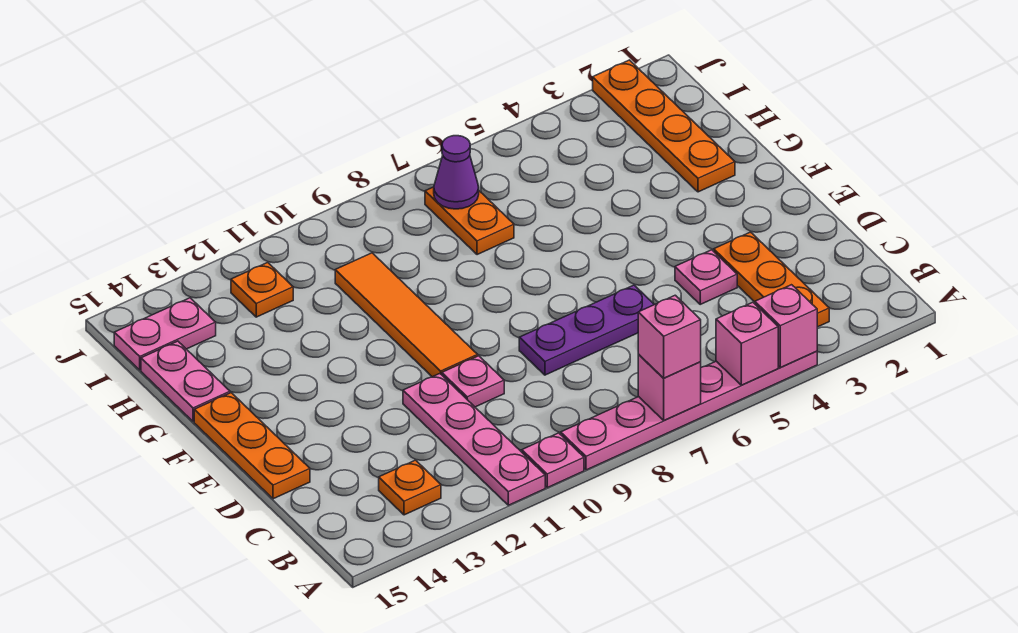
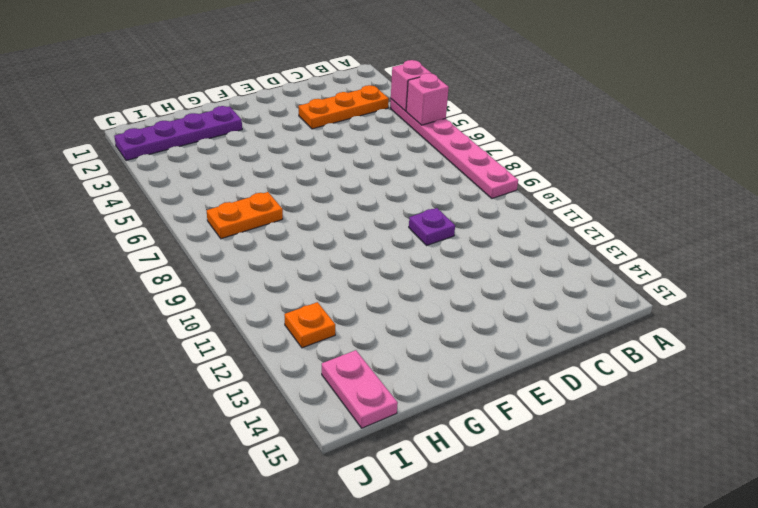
purple 1x1 plate [409,208,455,246] -> pink 1x1 plate [442,356,504,407]
purple 1x4 plate [114,106,242,161] -> orange 1x4 plate [593,60,735,192]
none -> pink 1x1 plate [522,433,584,488]
none -> pink 1x4 plate [403,374,545,505]
none -> orange 1x1 plate [379,460,441,515]

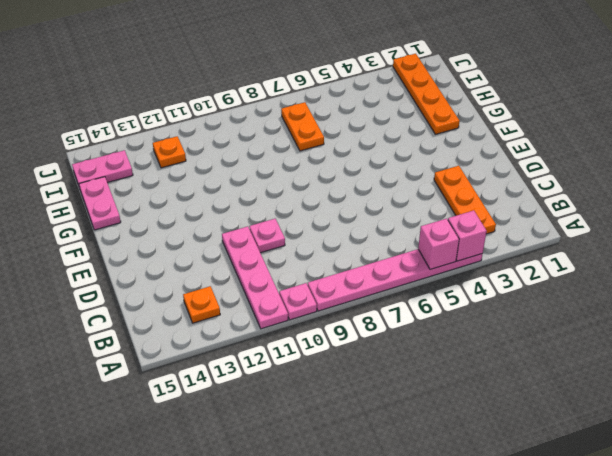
none -> pink 1x1 plate [675,250,737,304]
none -> purple 1x3 plate [519,285,654,375]
none -> orange 1x3 plate [194,393,310,499]

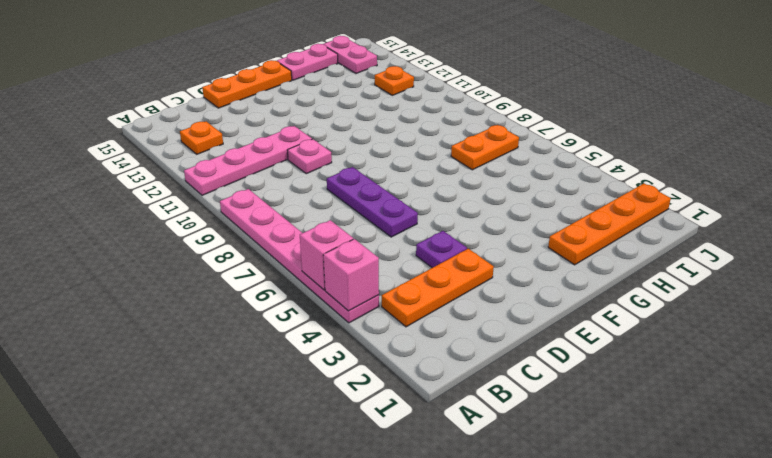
purple 1x1 plate [416,231,467,268] -> pink 1x1 plate [675,250,737,304]
none -> pink 1x1 plate [522,433,584,488]
none -> orange 1x4 tile [335,253,478,377]
none -> pink 1x1 brick [638,355,701,421]

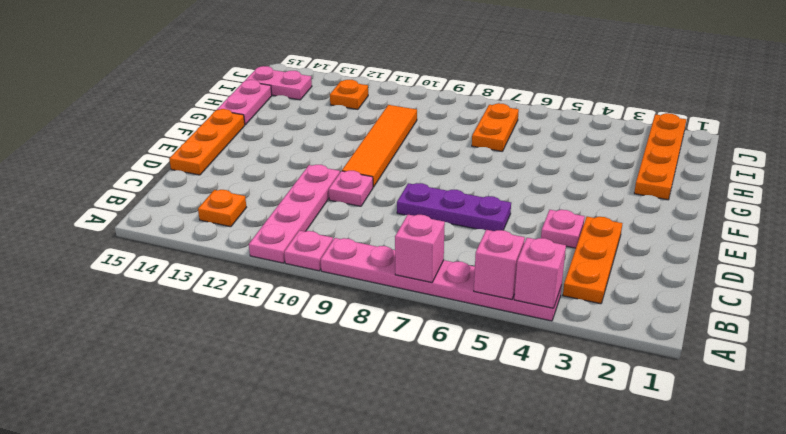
none -> purple 1x1 cone [434,136,479,209]
none -> pink 1x1 brick [638,295,701,378]

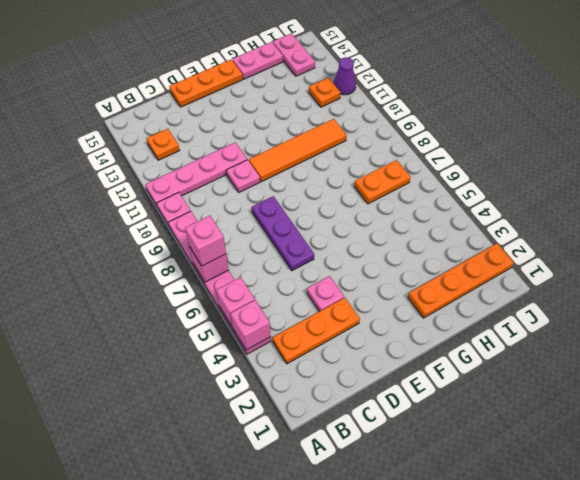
purple 1x1 cone [333,57,356,95] -> purple 1x1 cone moved to [434,136,479,209]

